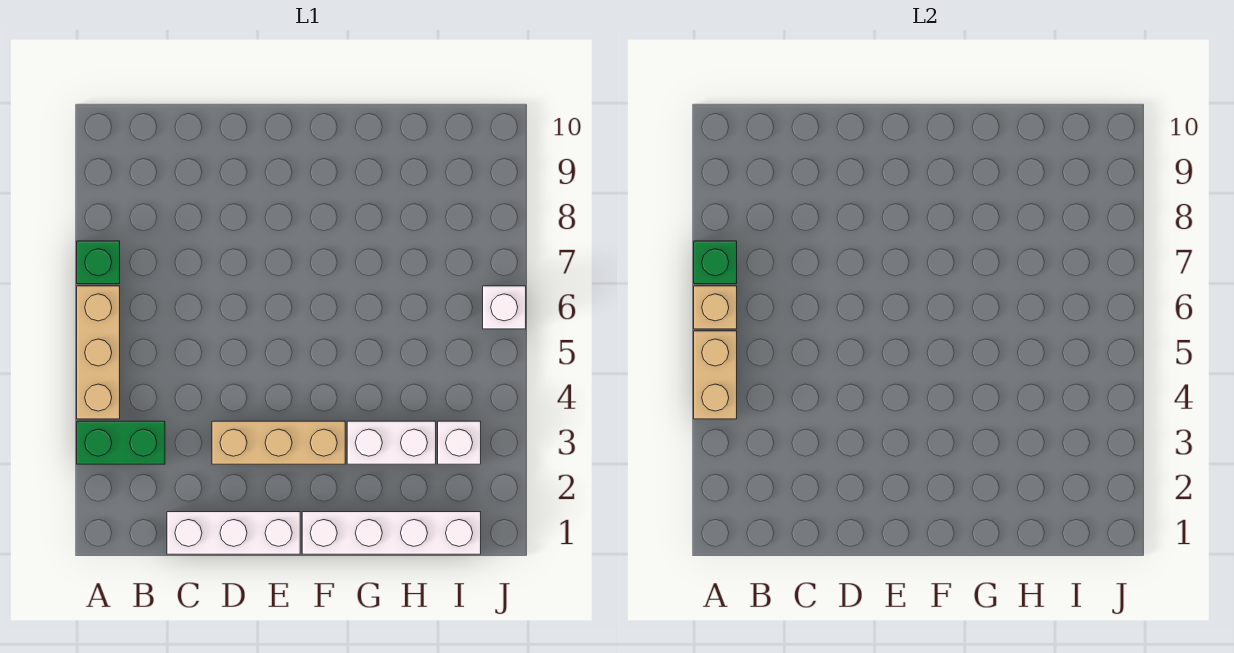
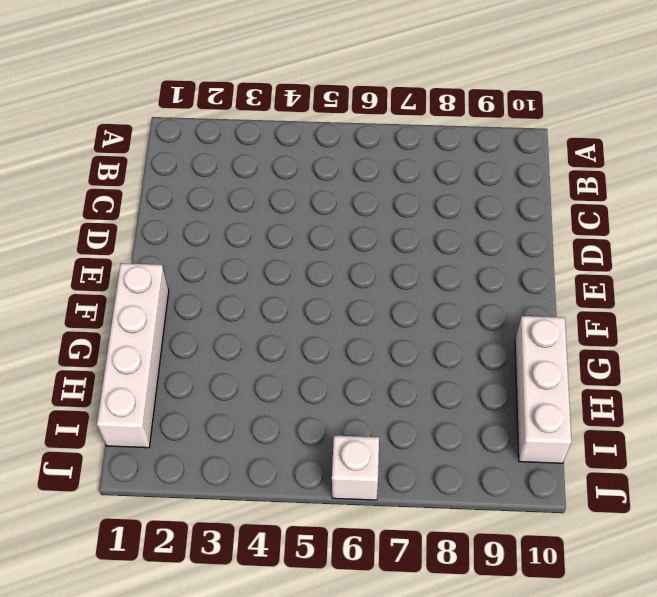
white 1x3 brick [515,316,572,463] -> white 1x3 brick moved to [167,512,300,554]
none -> green 1x2 brick [77,421,165,464]
none -> tan 1x3 brick [77,286,120,419]
none -> green 1x1 brick [77,241,120,284]

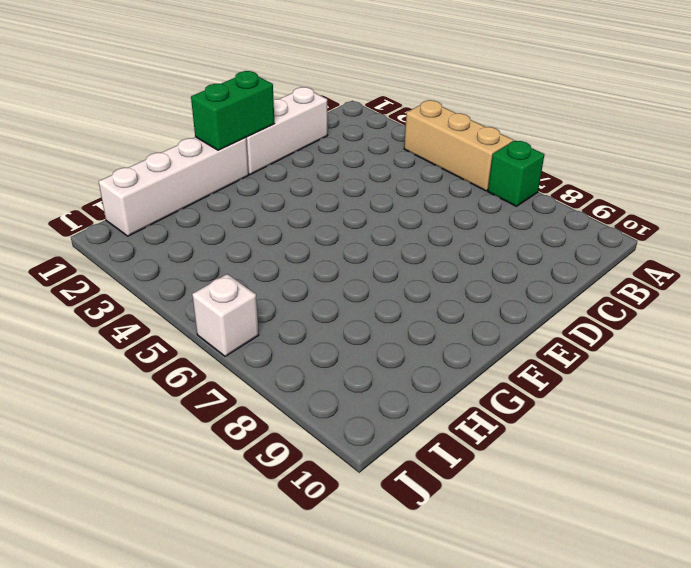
green 1x2 brick [191,71,275,150] -> green 1x2 brick moved to [77,421,165,464]
none -> tan 1x3 brick [212,421,345,464]
none -> white 1x2 brick [347,421,436,464]
none -> white 1x1 brick [438,421,481,464]

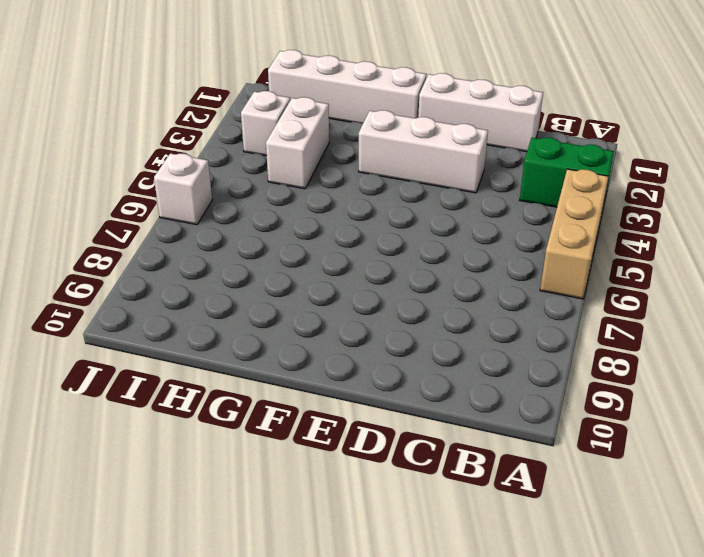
white 1x3 brick [359,110,488,193] -> tan 1x3 brick [212,421,345,464]
white 1x2 brick [266,97,329,189] -> white 1x2 brick turned to [347,421,436,464]
none -> green 1x1 brick [77,241,120,284]
none -> tan 1x2 brick [694,331,737,419]
none -> tan 1x1 brick [694,286,737,329]

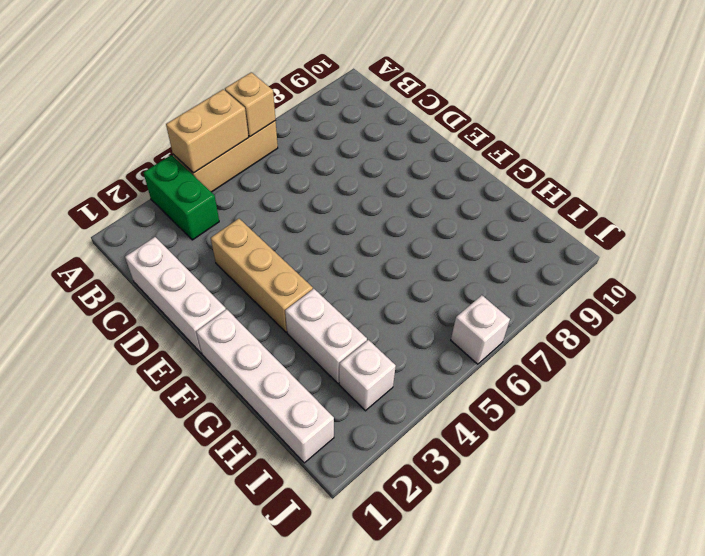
none -> green 1x1 brick [77,241,120,284]
none -> green 1x1 brick [694,241,737,284]

